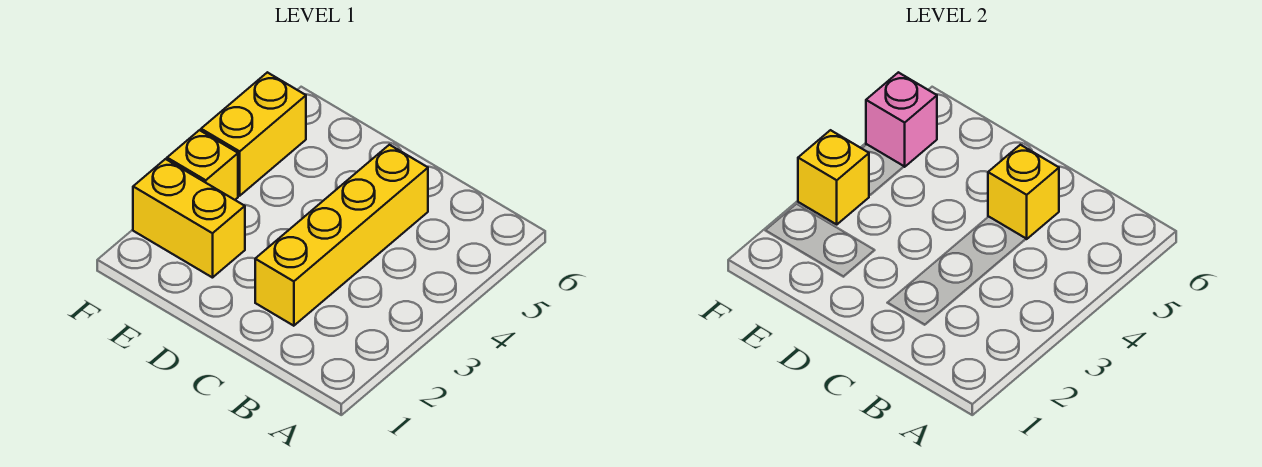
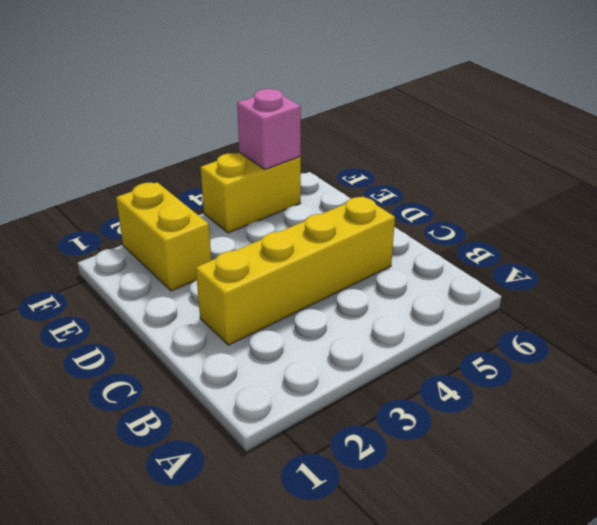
none -> yellow 1x1 brick [167,130,238,200]
none -> yellow 1x1 brick [988,145,1059,239]

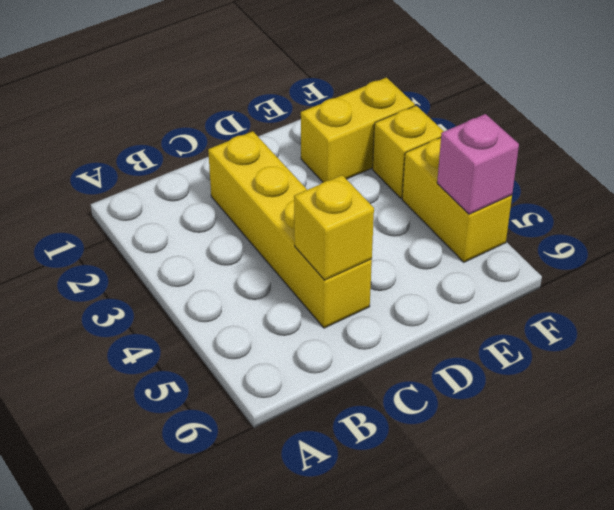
none -> yellow 1x1 brick [798,130,869,224]

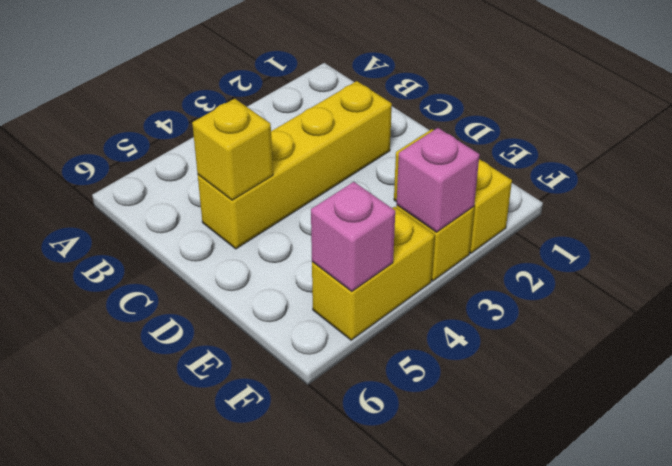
pink 1x1 brick [397,128,480,232] -> yellow 1x1 brick [798,130,869,224]

